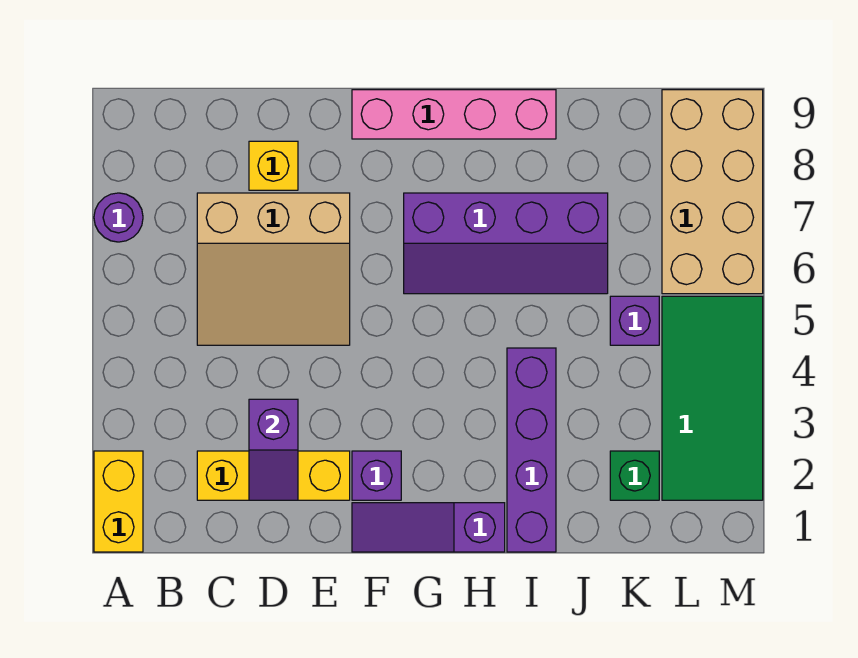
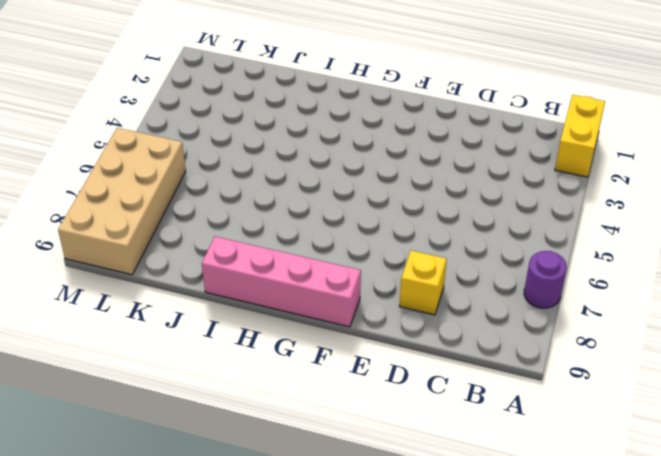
none -> yellow 1x3 brick [197,451,350,500]
none -> tan 3x3 slope [197,193,350,345]
none -> purple 1x3 slope [352,503,505,552]

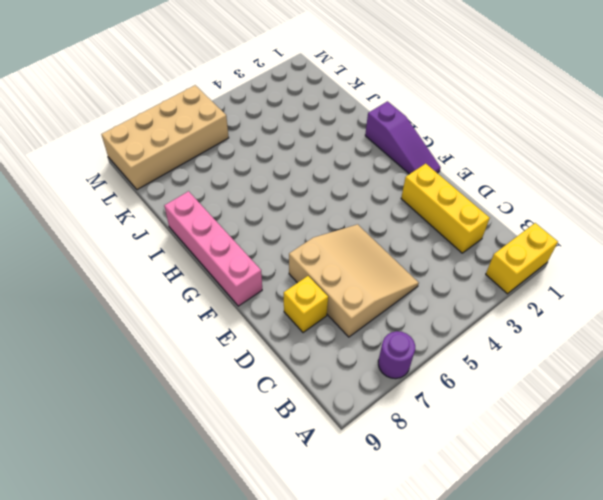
none -> purple 1x1 brick [352,451,401,500]
none -> purple 2x4 slope [404,193,608,294]
none -> purple 1x4 brick [507,348,556,552]

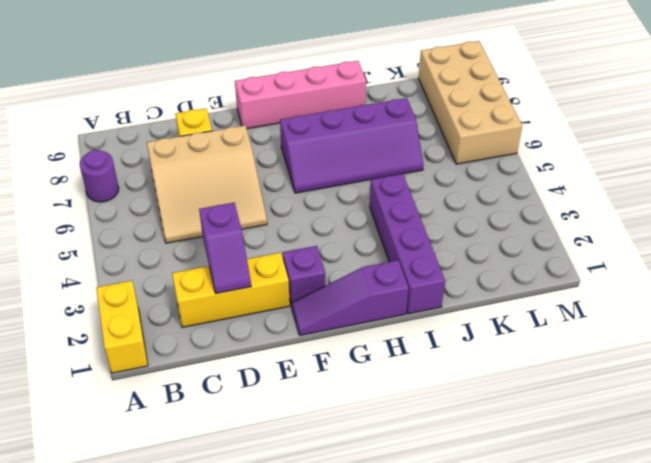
none -> green 1x1 brick [610,451,659,500]
none -> purple 1x1 brick [610,296,659,345]
none -> green 2x4 tile [662,296,763,500]

